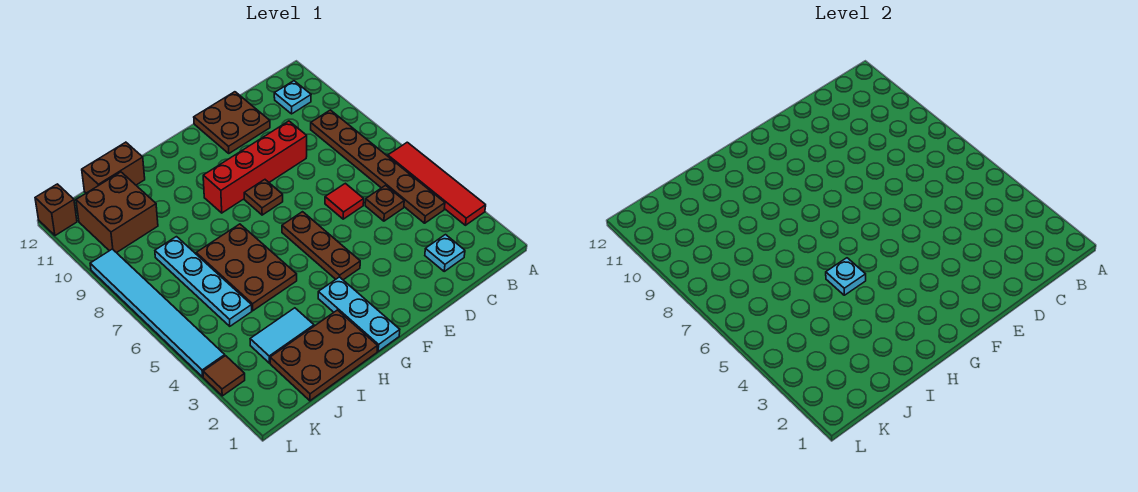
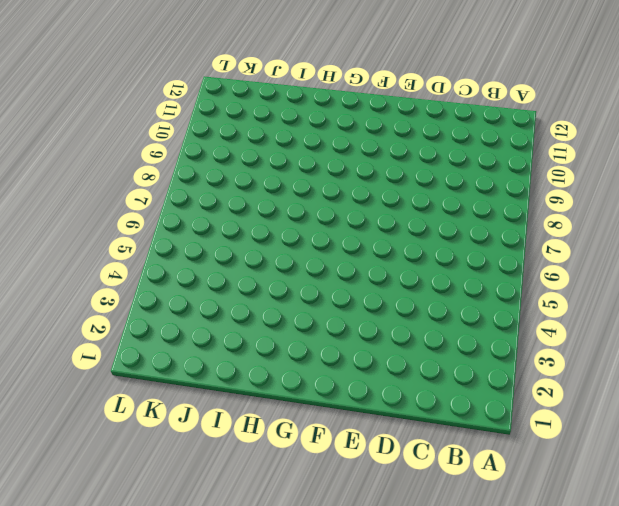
none -> red 1x4 tile [388,142,486,225]
none -> brown 1x6 plate [311,110,445,223]
none -> cyan 1x1 plate [274,81,311,114]

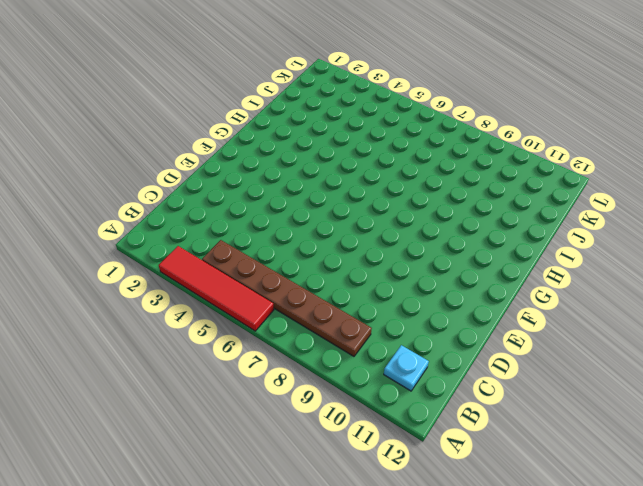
none -> cyan 1x1 plate [425,235,465,271]
none -> brown 1x1 plate [365,185,404,221]
none -> red 1x1 tile [325,183,364,219]

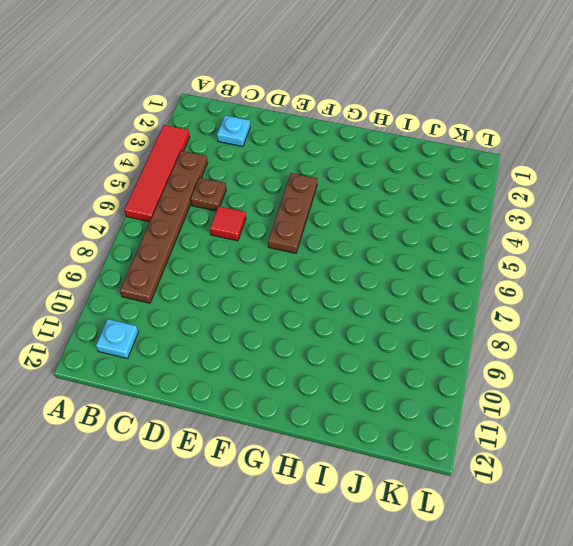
none -> red 1x4 brick [203,121,307,213]
none -> brown 2x2 plate [194,92,270,153]
none -> brown 1x1 plate [244,180,283,215]

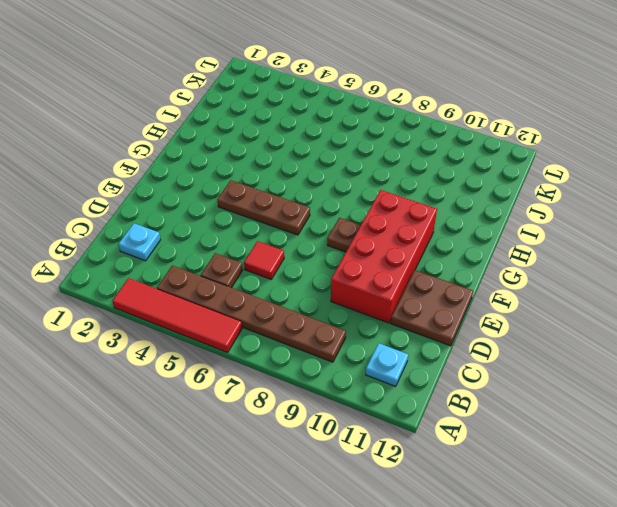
red 2x4 brick [331,190,437,323] -> red 1x4 brick [203,121,307,213]
none -> cyan 1x3 plate [318,277,400,351]
none -> brown 2x3 plate [270,310,378,401]
none -> brown 2x3 plate [196,224,297,311]

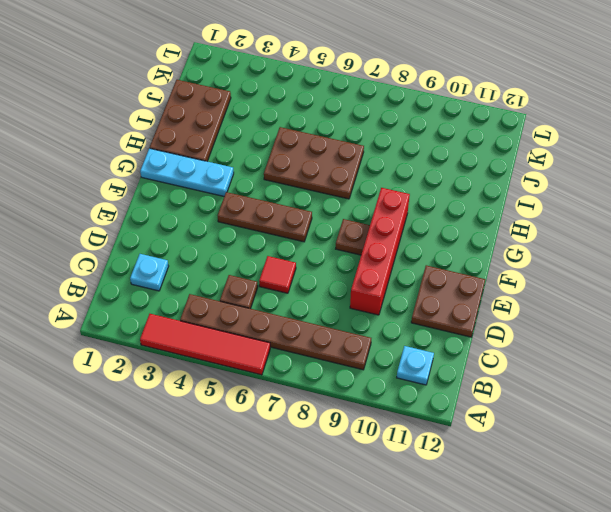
none -> cyan 1x2 tile [250,308,314,363]
none -> brown 1x2 brick [82,142,145,193]
none -> cyan 1x4 plate [155,237,252,326]

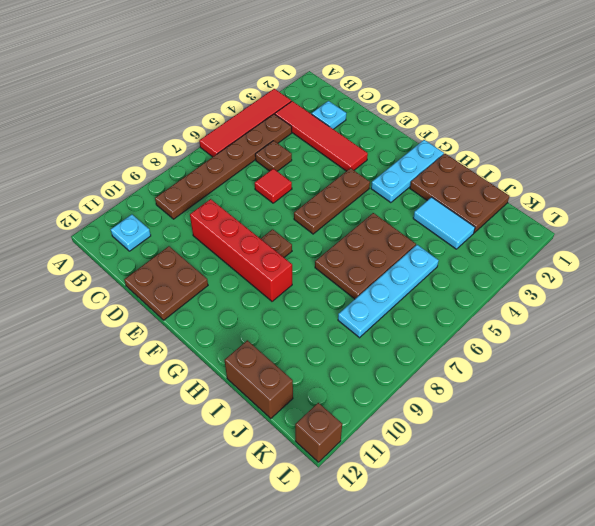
red 1x4 tile [275,101,368,171] -> none
none -> brown 2x2 brick [76,172,158,253]
none -> brown 1x1 tile [203,356,245,396]
none -> cyan 1x6 tile [90,249,225,377]

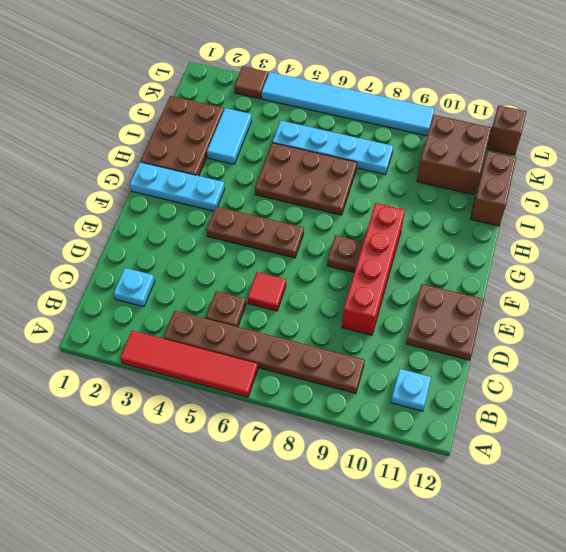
none -> cyan 1x1 plate [826,258,866,295]

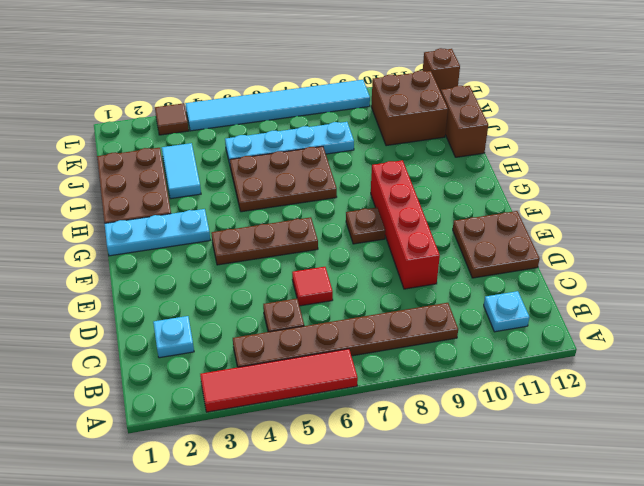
none -> cyan 1x1 plate [826,258,866,295]

